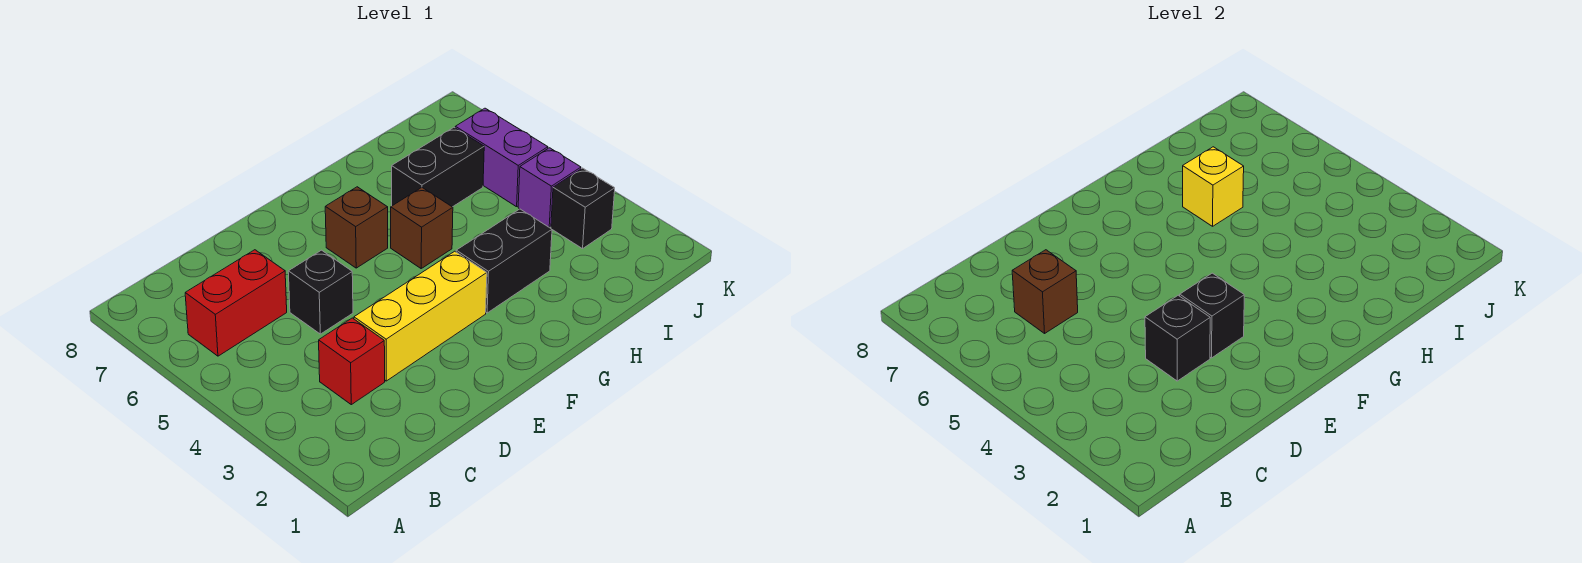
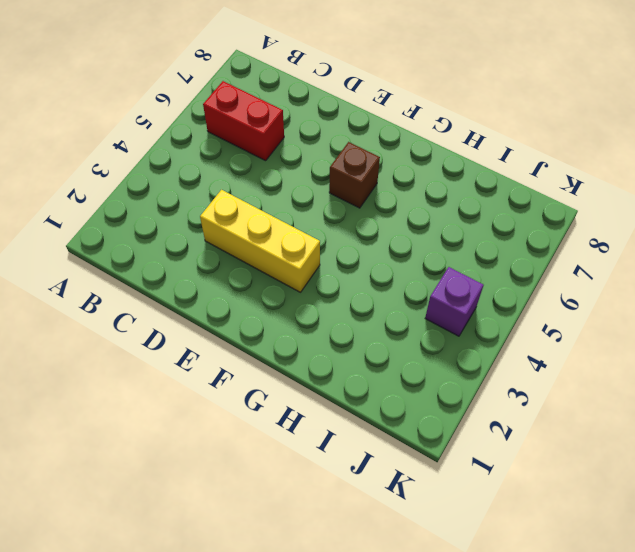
none -> red 1x1 brick [319,318,385,405]
none -> black 1x1 brick [288,250,353,334]
none -> black 1x2 brick [456,209,552,313]

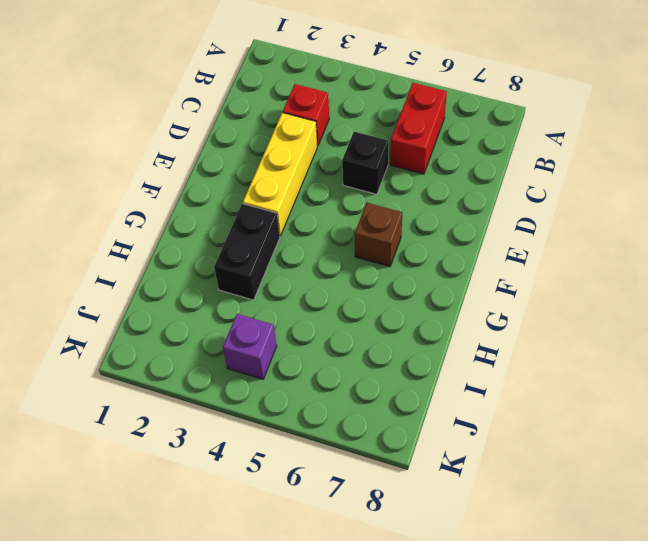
none -> brown 1x1 brick [391,188,453,268]
none -> black 1x2 brick [392,127,484,207]
none -> black 1x1 brick [551,168,615,249]

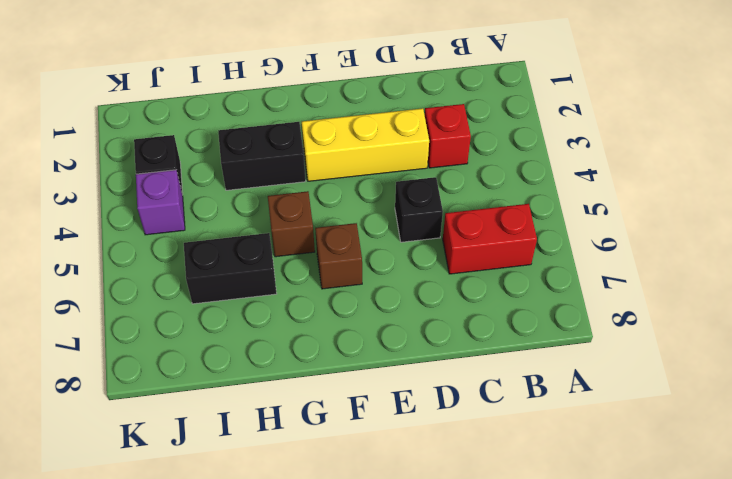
none -> purple 1x2 brick [455,108,548,207]
none -> brown 1x1 brick [1012,250,1078,333]
none -> black 1x1 brick [1145,295,1210,381]

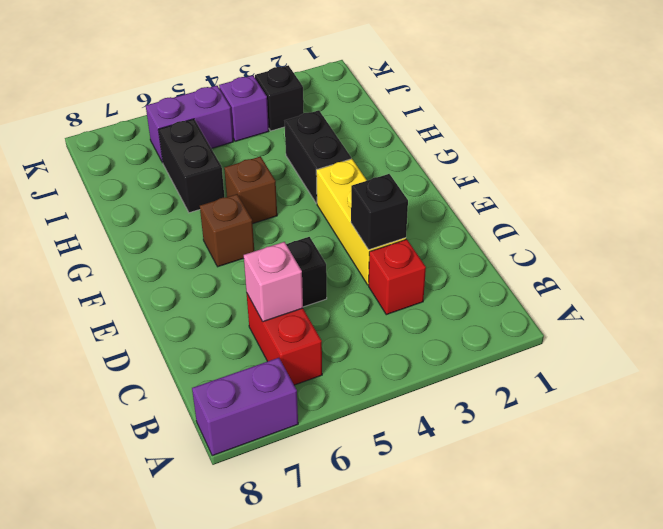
purple 1x2 brick [192,358,298,456] -> none
pink 1x1 brick [244,242,303,322] -> brown 1x1 brick [1012,250,1078,333]
none -> black 1x1 brick [1180,273,1244,358]
none -> yellow 1x1 brick [1183,147,1244,226]

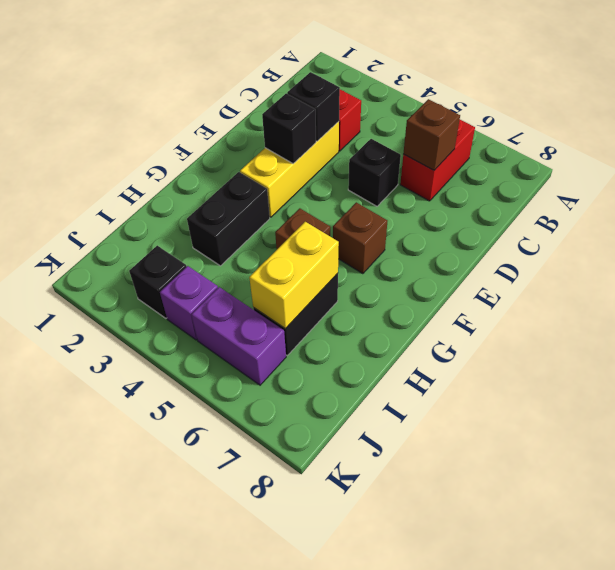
yellow 1x2 brick [249,222,339,329] -> yellow 1x1 brick [1183,147,1244,226]

